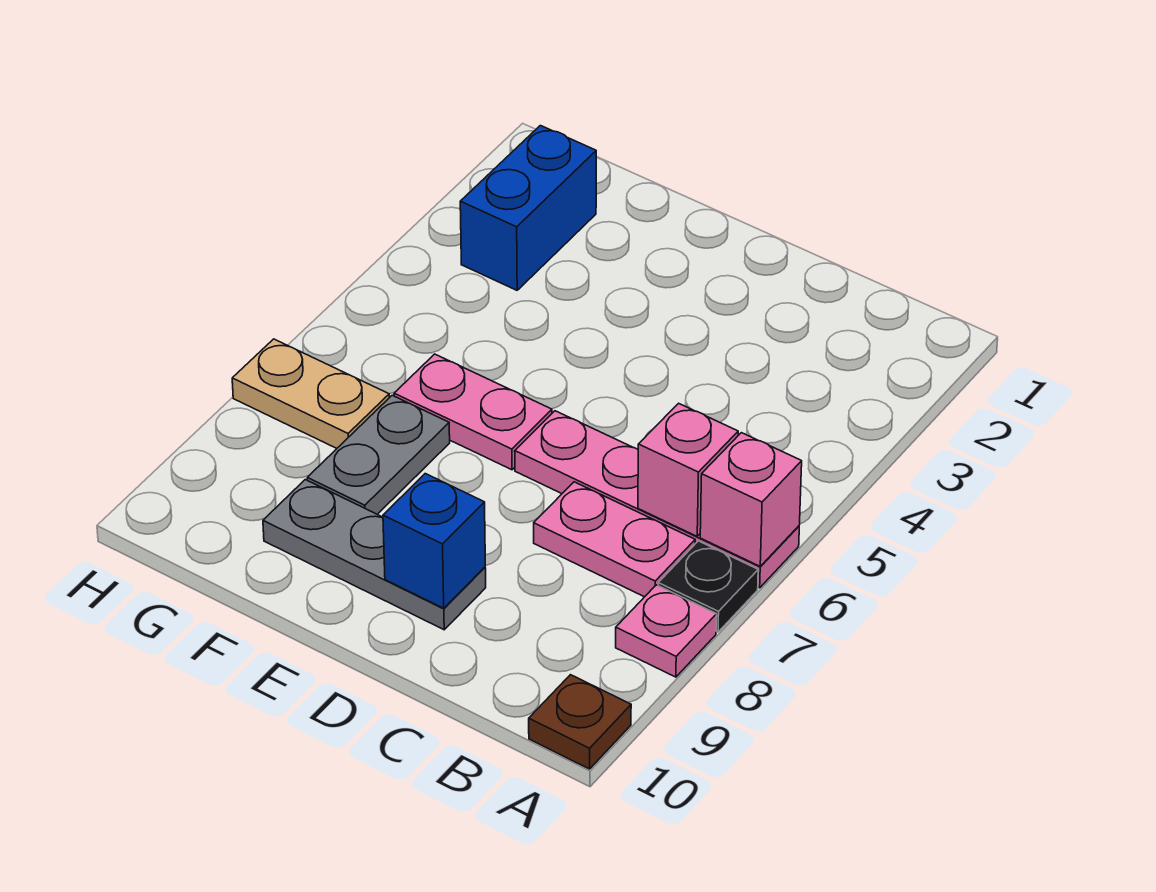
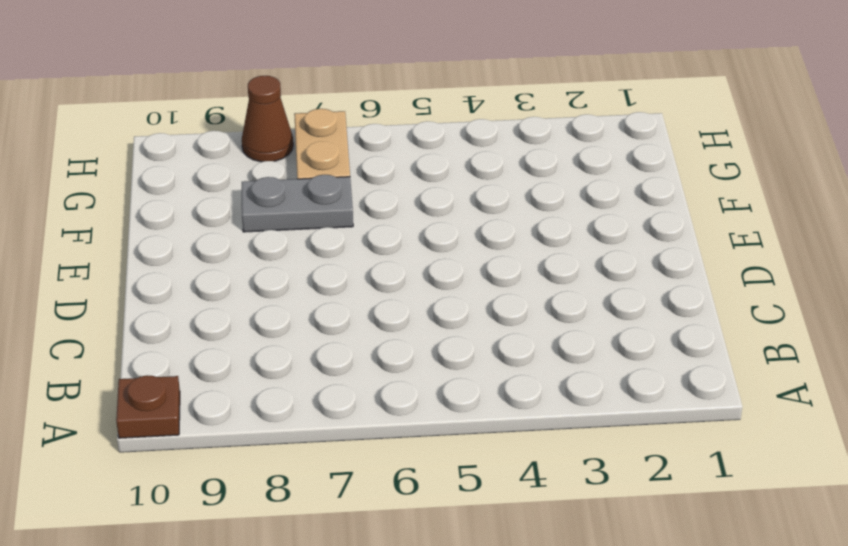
brown 1x1 cone [242,76,293,162] -> none
none -> pink 1x4 plate [515,411,799,588]
none -> black 1x1 plate [658,541,758,632]
none -> pink 1x1 plate [616,585,717,677]

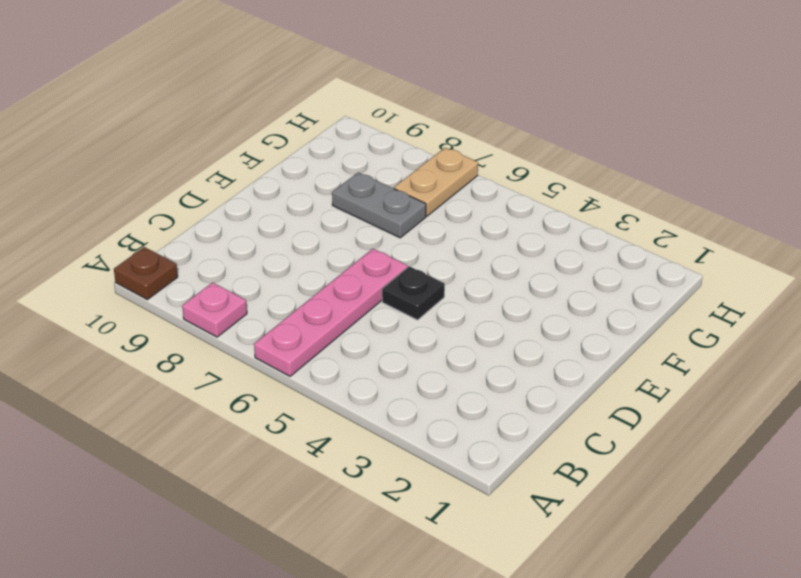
black 1x1 plate [382,266,445,320] -> black 1x1 plate moved to [658,541,758,632]
none -> pink 1x2 plate [534,482,695,597]
none -> grey 1x3 plate [263,480,486,630]
none -> pink 1x2 plate [394,354,552,470]

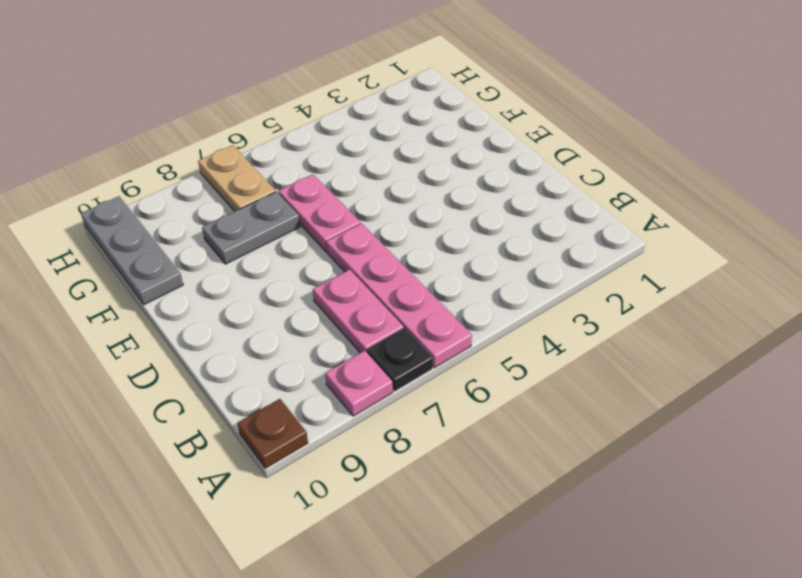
grey 1x3 plate [81,196,183,305] -> grey 1x3 plate moved to [263,480,486,630]
none -> blue 1x2 brick [460,126,596,290]
none -> pink 1x1 brick [700,433,802,566]
none -> pink 1x1 brick [638,403,738,536]

